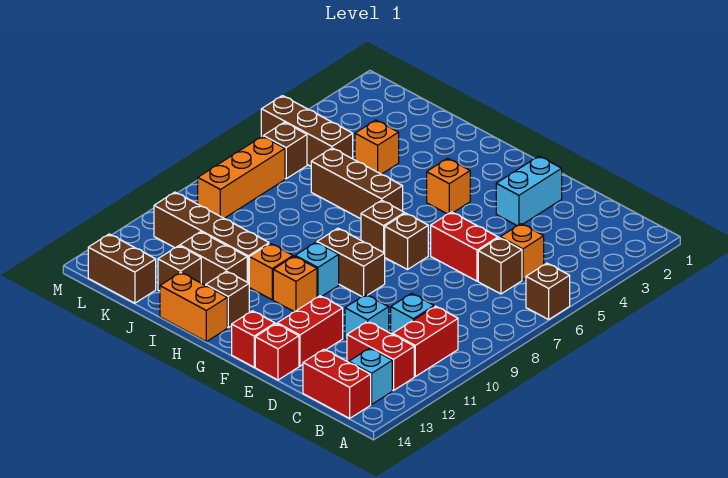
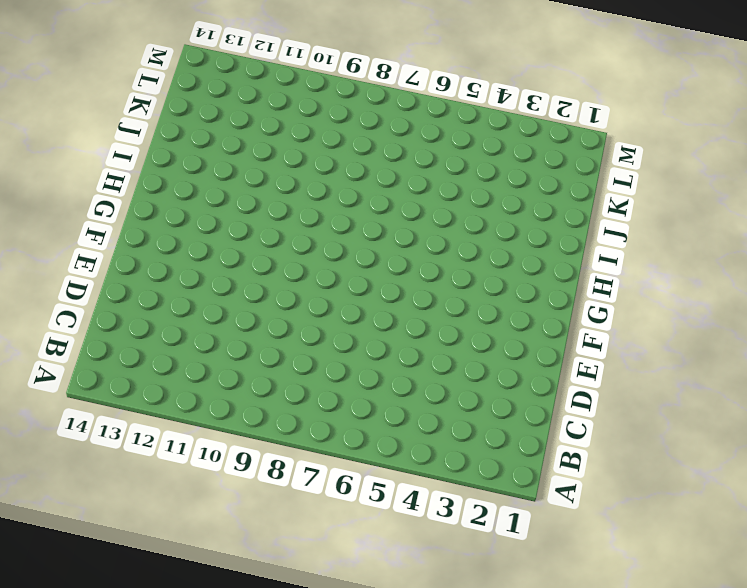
none -> brown 1x1 brick [526,263,570,319]
none -> red 1x2 brick [393,306,458,376]
none -> red 1x2 brick [347,321,414,391]
none -> cyan 1x1 brick [349,348,392,404]

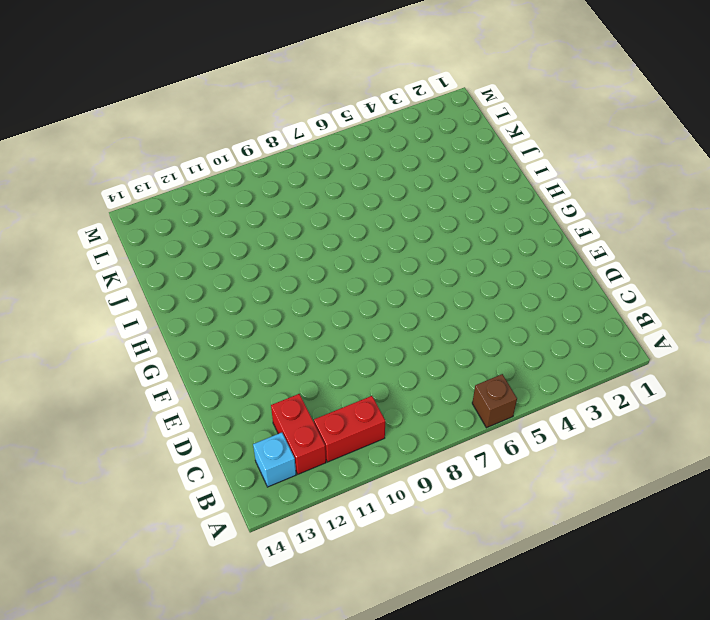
none -> red 1x2 brick [303,349,371,418]
none -> orange 1x1 brick [500,224,544,280]
none -> brown 1x1 brick [478,238,522,294]
none -> cyan 1x1 brick [391,293,434,334]

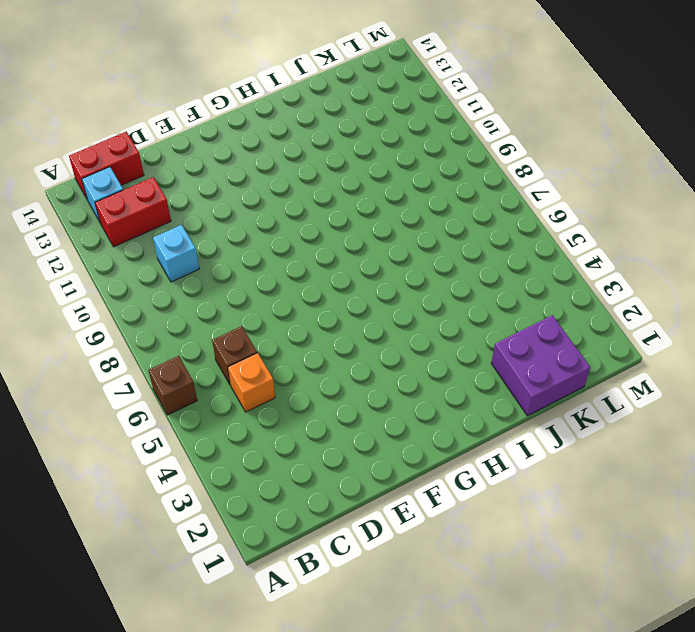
purple 2x2 brick [491,315,590,416] -> none
none -> red 1x2 brick [393,306,458,376]
none -> red 1x2 brick [431,212,498,281]
none -> cyan 1x1 brick [345,295,389,340]
none -> cyan 1x2 brick [496,156,562,226]

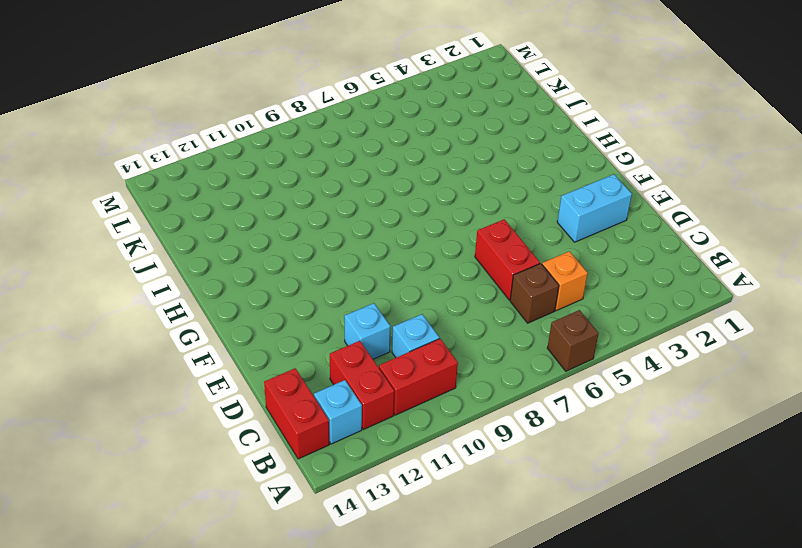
none -> red 1x2 brick [277,296,343,366]
none -> red 1x1 brick [255,324,299,380]
none -> brown 1x1 brick [385,213,428,270]
none -> brown 1x2 brick [317,228,385,297]

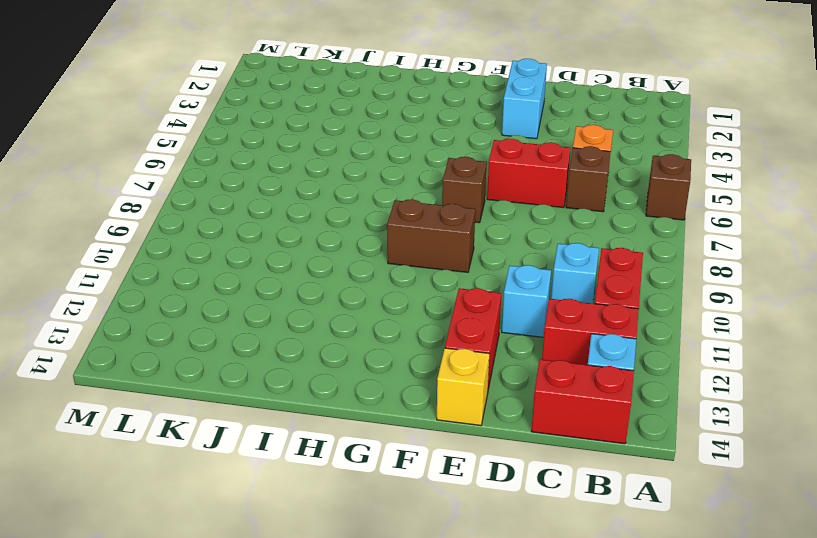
yellow 1x1 brick [437,348,489,426] -> red 1x1 brick [255,324,299,380]
none -> red 1x1 brick [232,311,275,367]
none -> orange 1x1 brick [427,159,470,214]
none -> brown 1x1 brick [361,200,404,253]
none -> cyan 1x1 brick [295,242,339,297]

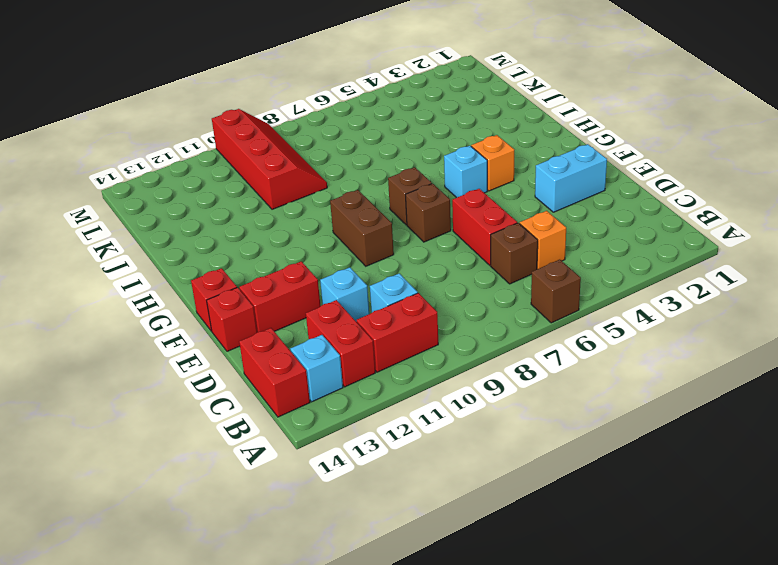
cyan 1x1 brick [444,146,487,198] -> cyan 1x1 brick moved to [295,242,339,297]
red 2x4 slope [212,109,327,209] -> orange 1x3 brick [198,136,285,218]
none -> orange 1x1 brick [273,256,317,312]
none -> brown 1x3 brick [311,148,403,219]
none -> orange 1x1 brick [249,243,293,300]
none -> brown 1x1 brick [206,271,249,328]

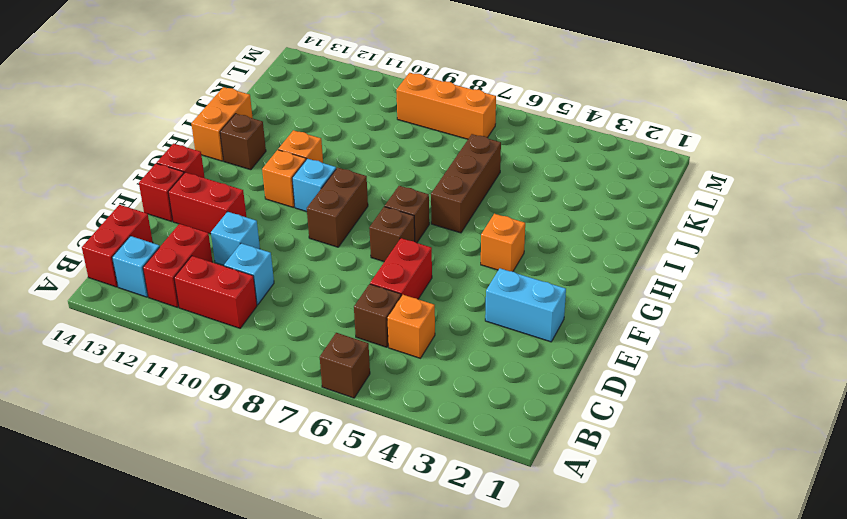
none -> brown 1x4 brick [154,192,269,283]
none -> brown 1x2 brick [180,232,247,285]
none -> orange 1x1 brick [355,120,399,174]
none -> brown 1x1 brick [158,246,201,291]

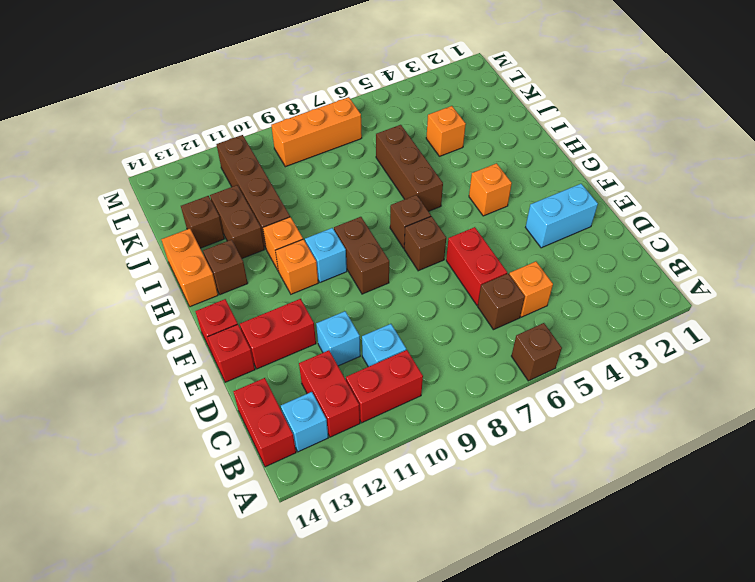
none -> brown 1x3 brick [261,96,353,166]
none -> brown 1x2 brick [88,234,156,303]
none -> brown 1x1 brick [263,122,307,179]

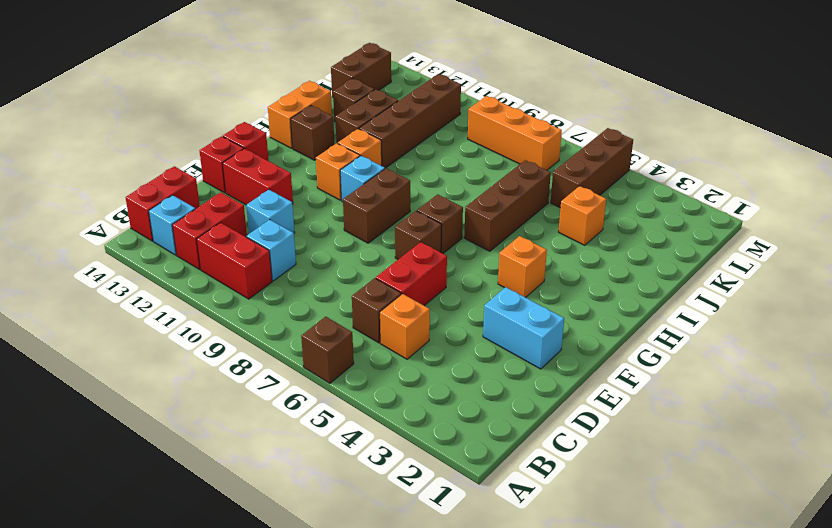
none -> brown 1x1 brick [263,122,307,179]

